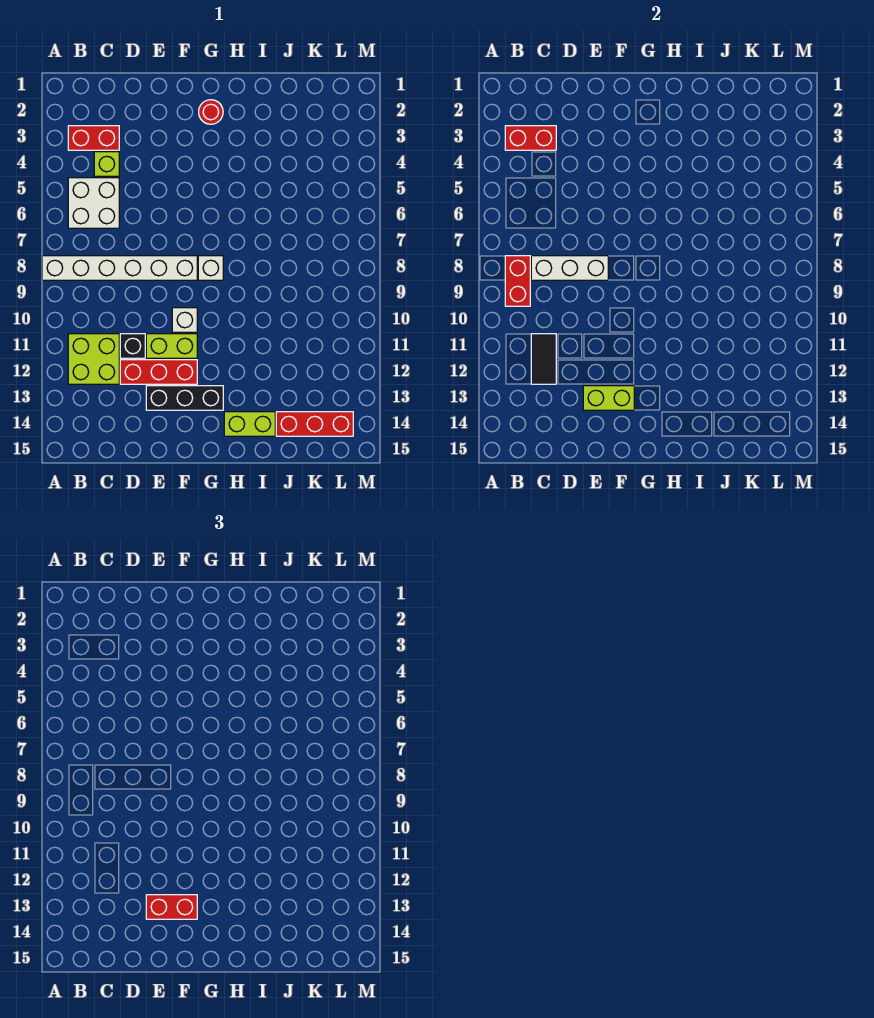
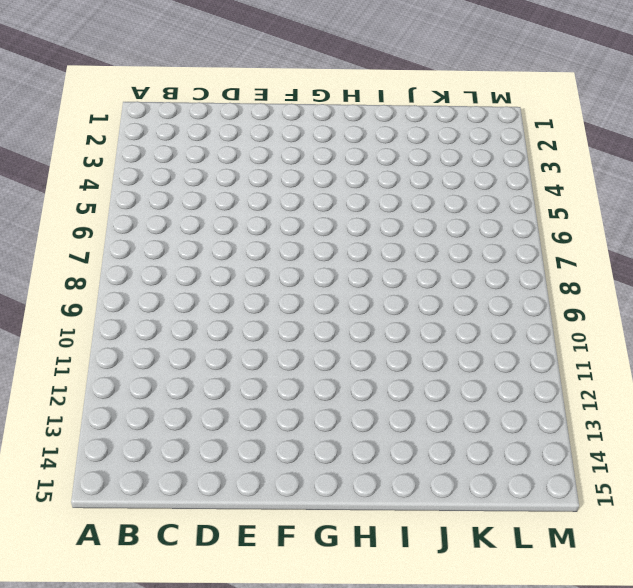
none -> white 1x6 brick [42,256,197,280]
none -> red 1x2 brick [68,126,119,150]
none -> white 2x2 brick [68,178,119,228]

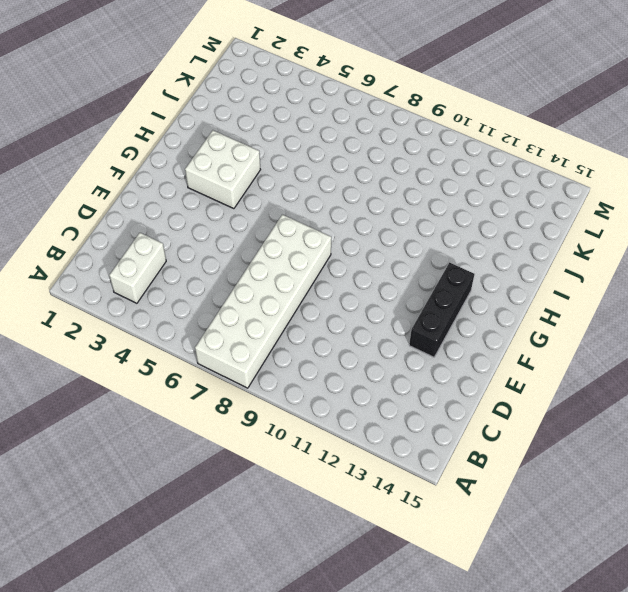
white 2x6 brick [195,215,331,388] -> white 1x6 brick [42,256,197,280]
white 1x2 brick [109,233,166,303] -> red 1x2 brick [68,126,119,150]
white 2x2 brick [185,130,261,209] -> white 2x2 brick moved to [68,178,119,228]
none -> lime 2x2 brick [68,334,119,384]
none -> lime 1x1 brick [94,152,119,176]
none -> black 1x1 brick [120,334,145,358]

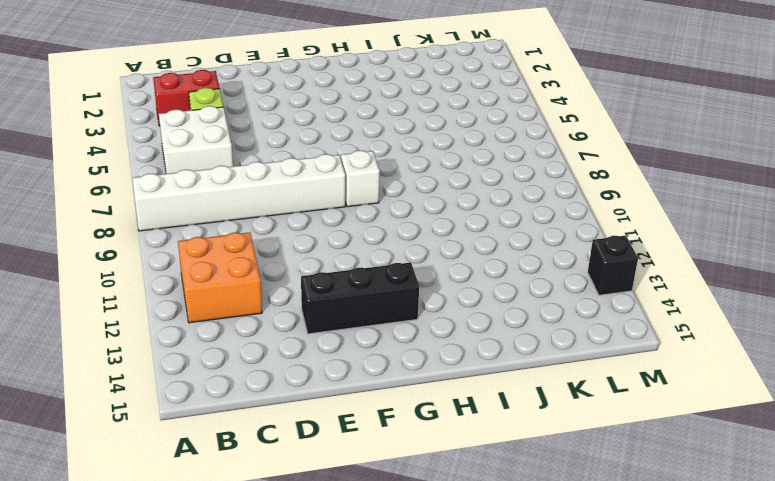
orange 2x2 brick [178,233,262,323] -> lime 2x2 brick [68,334,119,384]
black 1x1 brick [588,236,638,295] -> black 1x1 brick moved to [120,334,145,358]
none -> red 1x3 brick [120,360,197,384]
none -> lime 1x2 brick [146,334,197,358]
none -> white 1x1 brick [172,308,197,332]

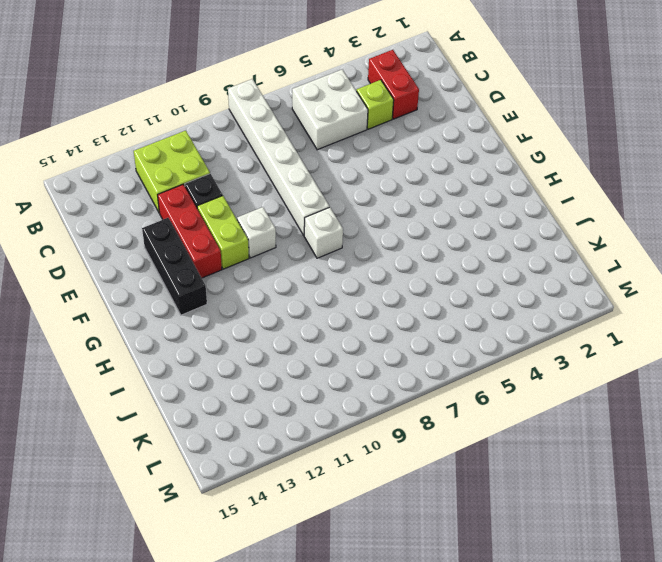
none -> red 1x1 round brick [199,100,223,124]
none -> lime 1x2 brick [224,412,275,436]
none -> red 1x3 brick [276,412,353,436]

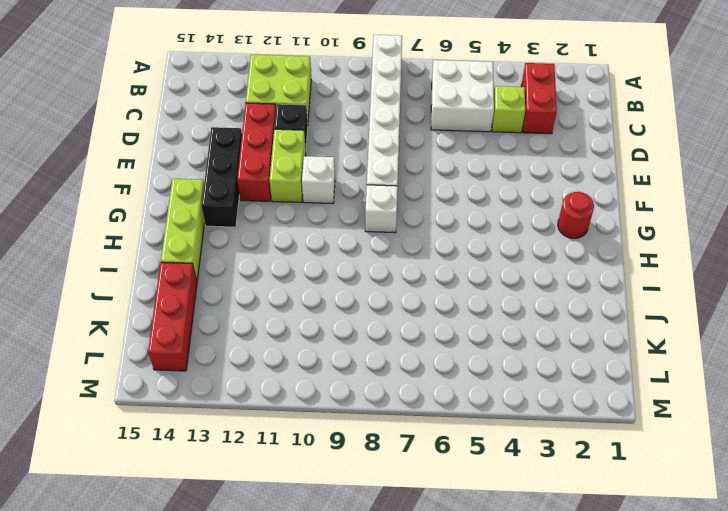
lime 1x3 brick [161,179,205,281] -> lime 1x2 brick [224,412,275,436]
none -> red 1x2 brick [505,126,556,150]
none -> red 1x2 brick [505,256,530,306]
none -> white 1x3 brick [531,256,608,280]

